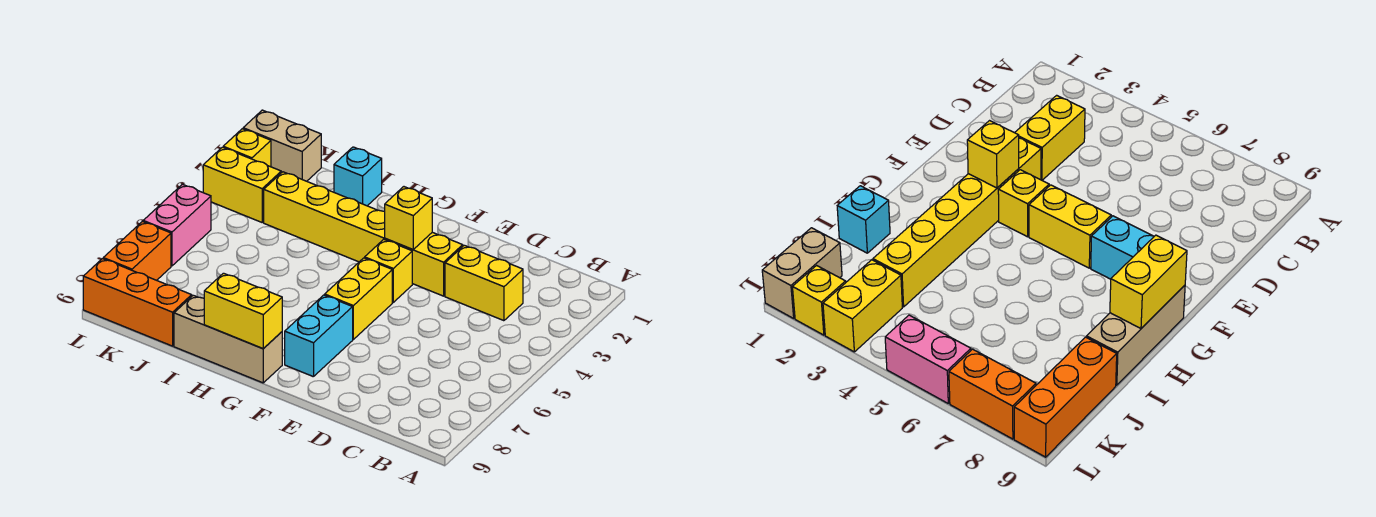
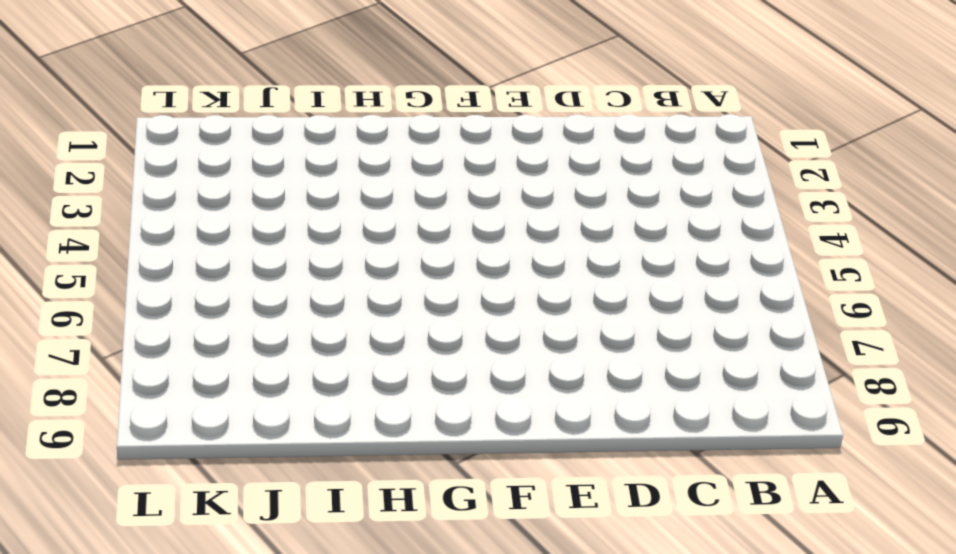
none -> yellow 1x2 brick [445,245,523,321]
none -> yellow 1x6 brick [264,172,463,296]
none -> yellow 1x1 brick [365,239,412,302]

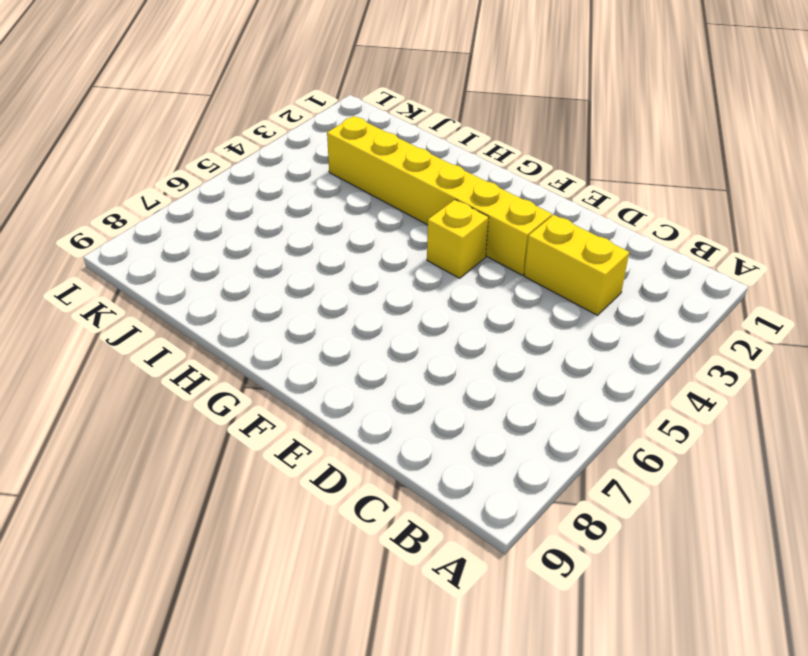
none -> yellow 1x2 brick [325,258,392,339]
none -> cyan 1x2 brick [285,295,353,377]
none -> tan 1x3 brick [174,295,282,383]

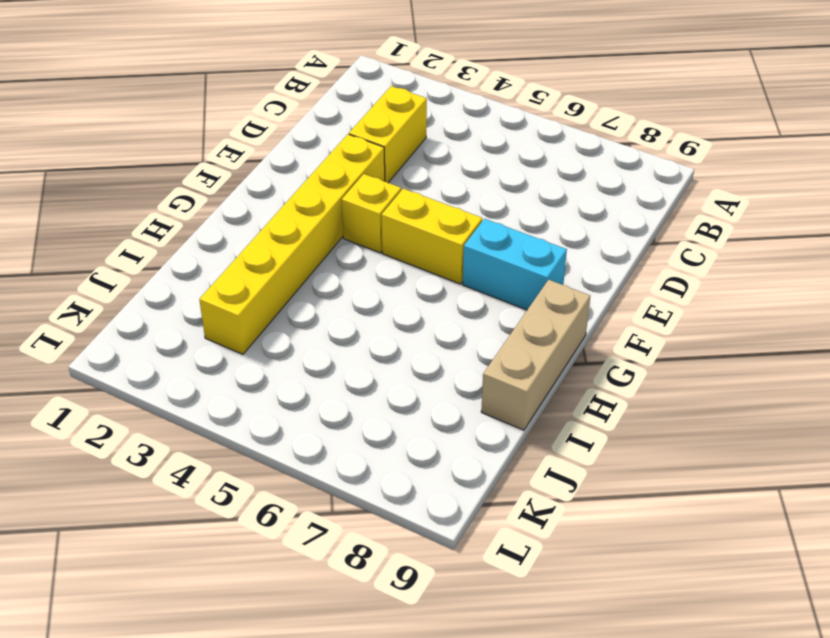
none -> cyan 1x1 brick [334,147,382,206]
none -> orange 1x3 brick [83,259,192,346]
none -> tan 1x2 brick [243,110,321,181]

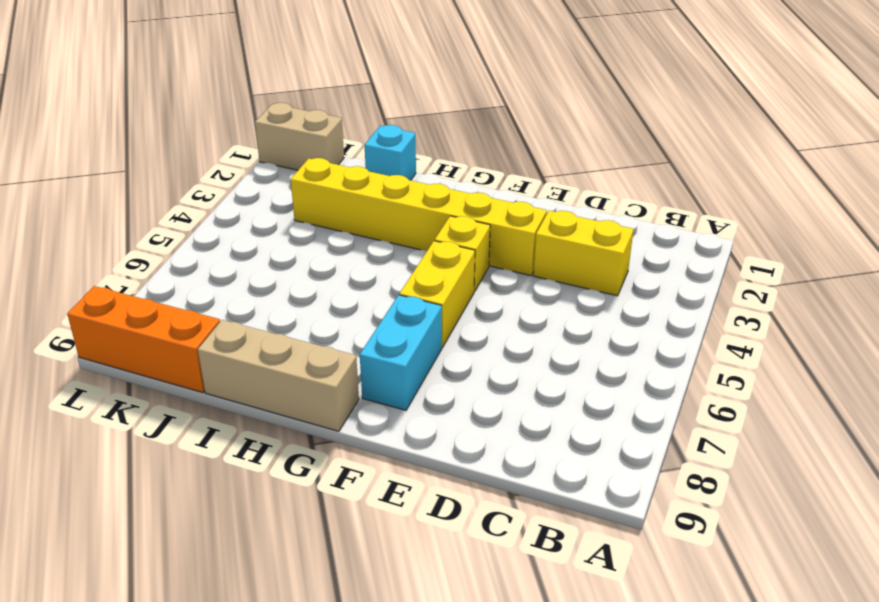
none -> yellow 1x2 brick [203,147,281,222]
none -> yellow 1x1 brick [223,129,271,167]
none -> pink 1x2 brick [143,184,211,266]

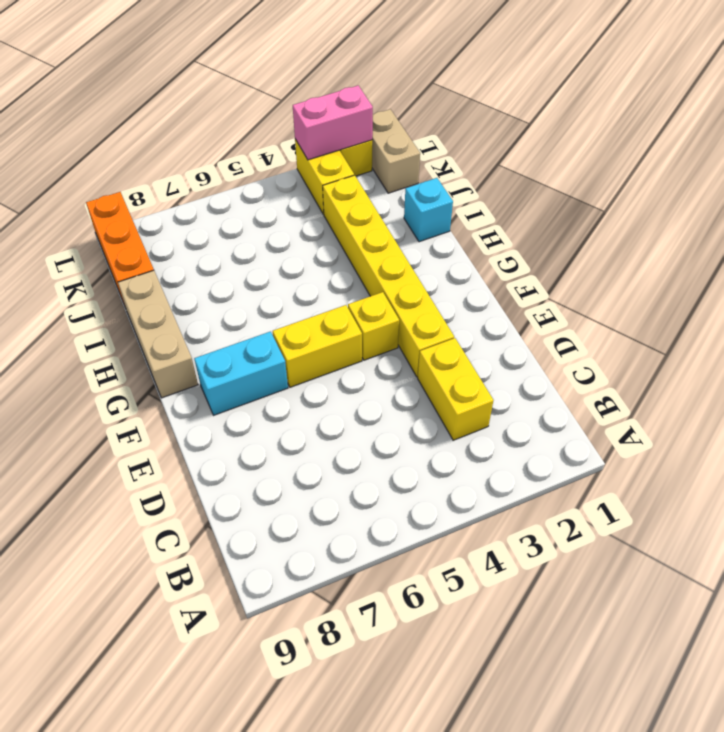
pink 1x2 brick [293,85,373,160] -> pink 1x2 brick moved to [143,184,211,266]
none -> orange 1x2 brick [103,222,171,280]
none -> yellow 1x1 brick [385,187,432,249]
none -> yellow 1x2 brick [204,273,282,349]

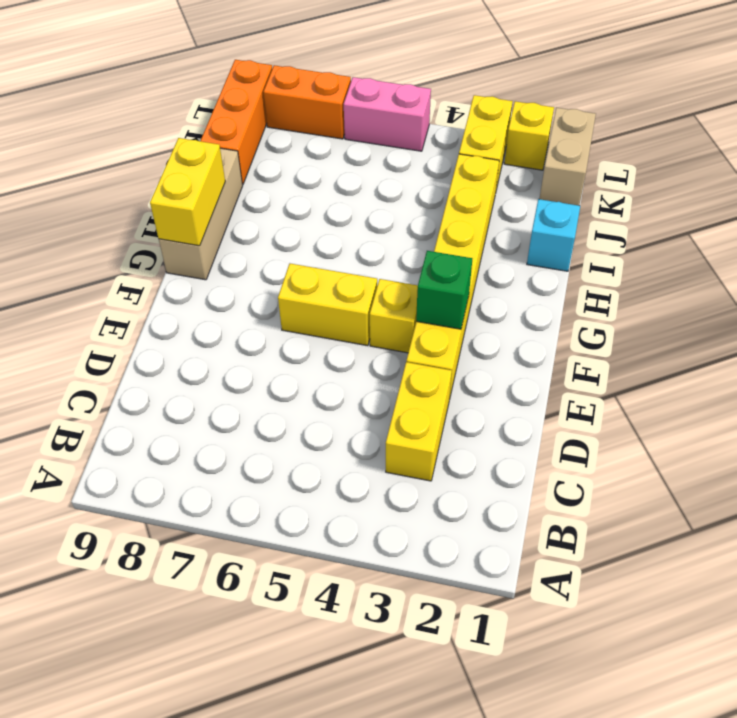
green 1x1 brick [416,251,472,329] -> yellow 1x1 brick [385,187,432,249]
none -> cyan 1x2 brick [285,295,353,377]

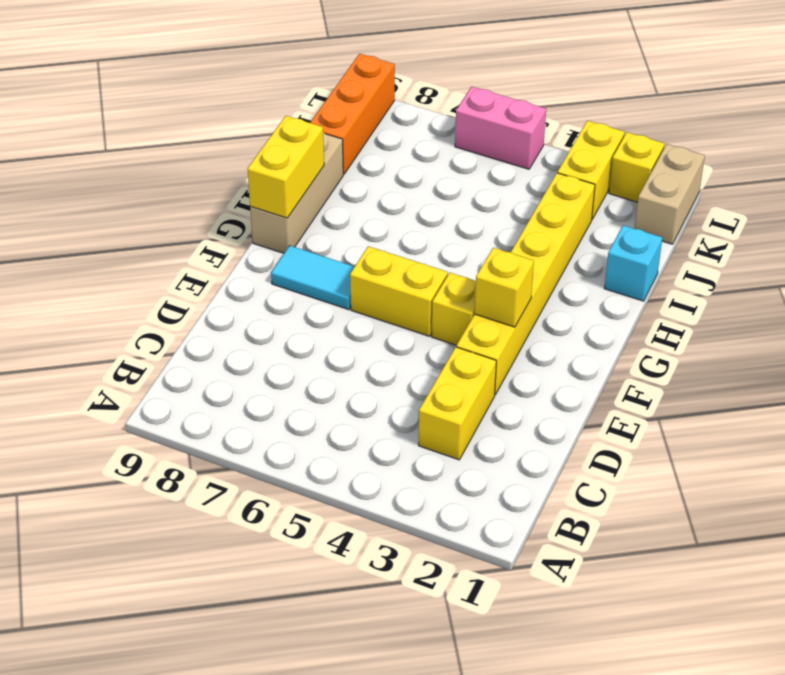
cyan 1x2 tile [271,246,355,310] -> cyan 1x2 brick [285,295,353,377]
none -> orange 1x2 brick [103,222,171,280]

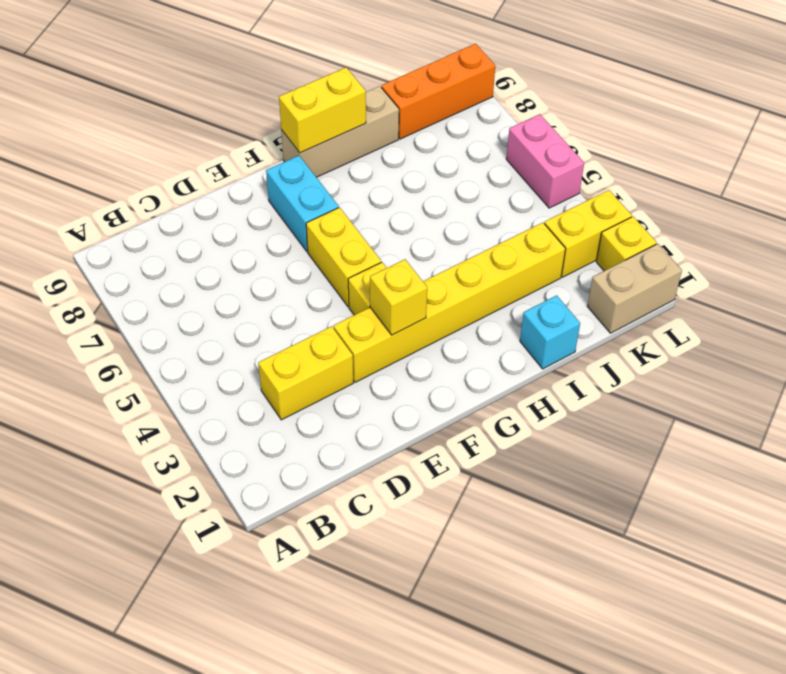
none -> orange 1x2 brick [103,222,171,280]

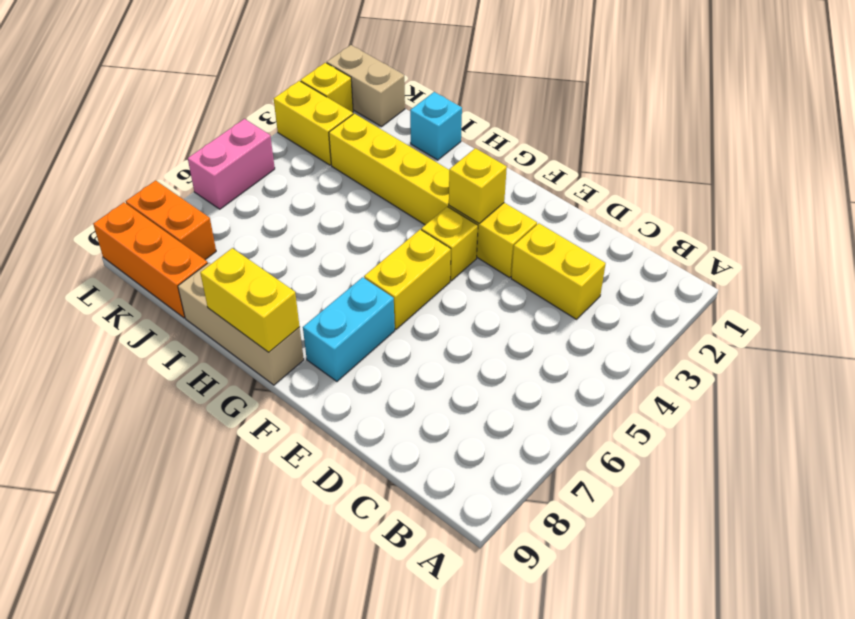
orange 1x2 brick [126,180,216,260] -> orange 1x2 brick turned to [103,222,171,280]

